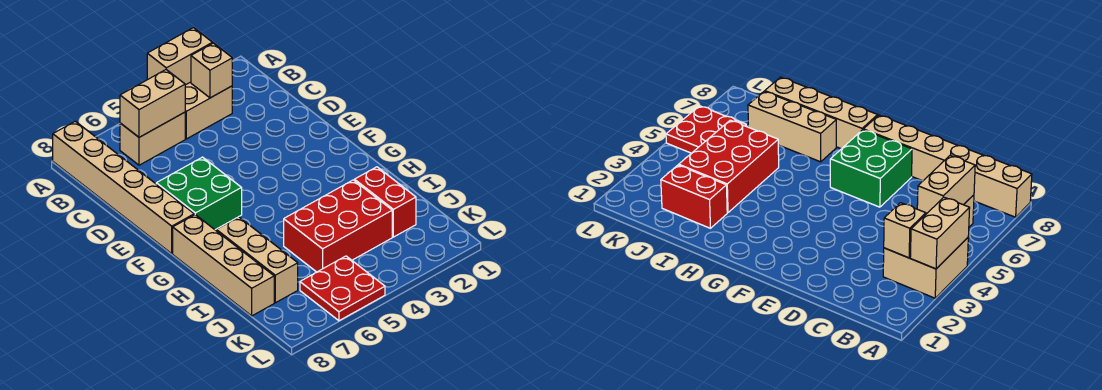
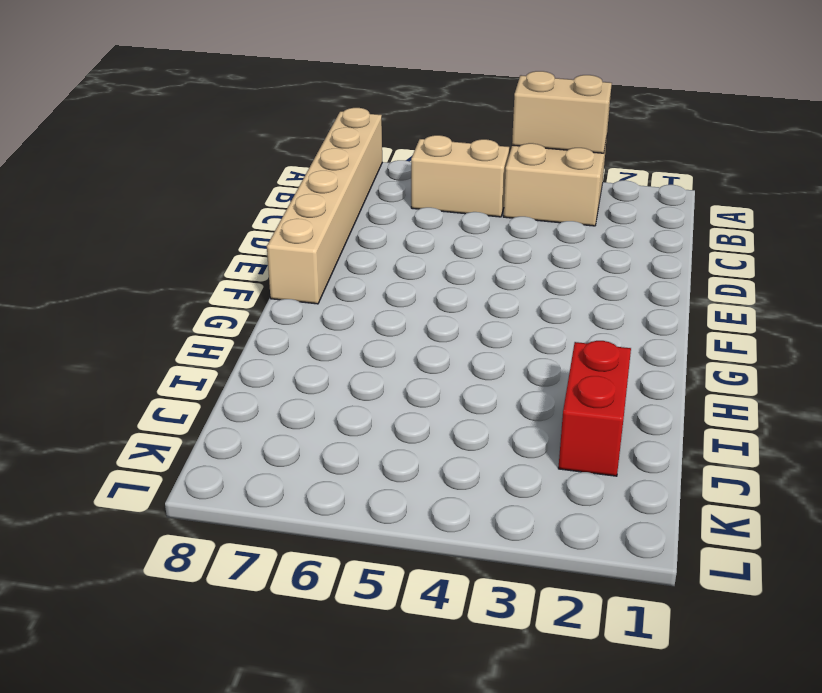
none -> green 2x2 brick [156,157,242,230]
none -> tan 1x4 brick [173,215,274,316]
none -> tan 1x3 brick [216,217,298,303]

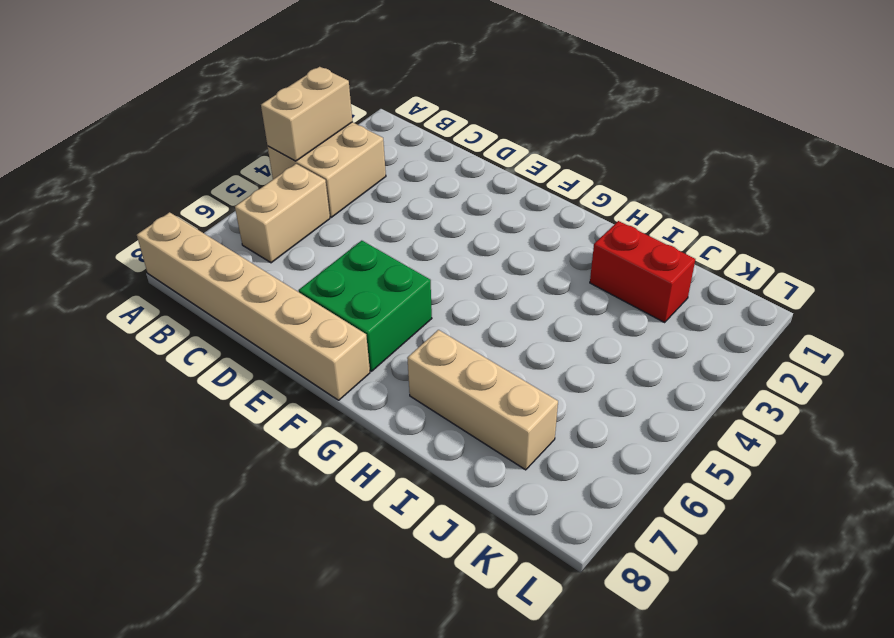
none -> tan 1x4 brick [173,215,274,316]
none -> red 2x3 brick [284,180,392,272]
none -> red 2x2 plate [300,256,385,321]

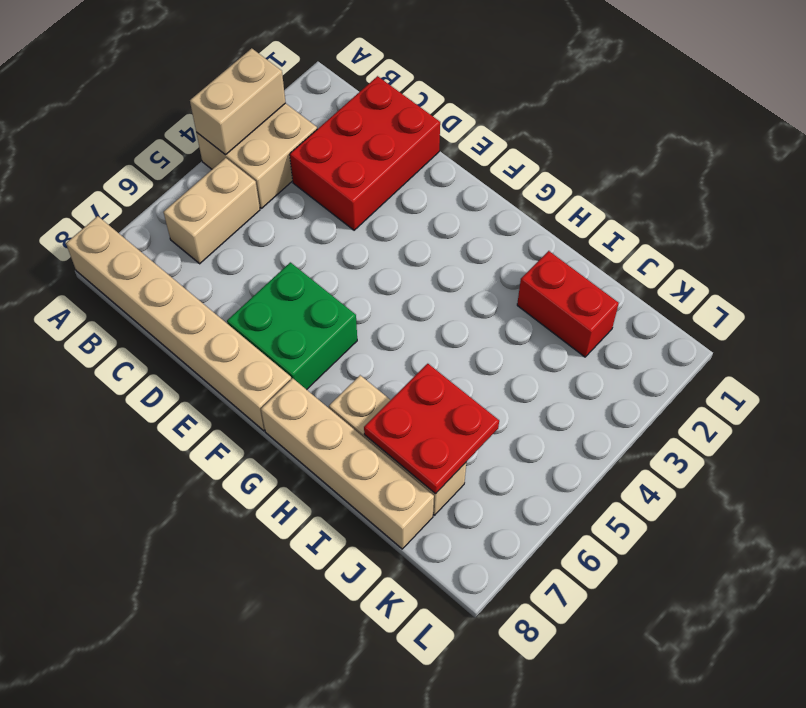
red 2x3 brick [290,76,440,230] -> red 2x3 brick moved to [284,180,392,272]
red 2x2 plate [364,364,499,494] -> red 2x2 plate moved to [300,256,385,321]
none -> tan 1x1 brick [191,43,232,98]
none -> tan 1x2 brick [120,70,185,137]

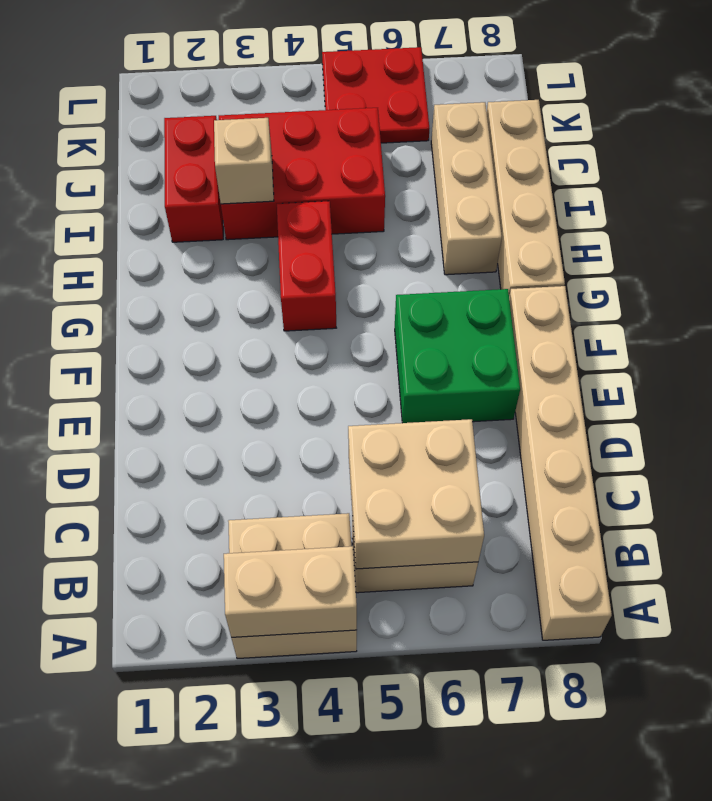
tan 2x2 brick [348,419,484,569] -> tan 1x2 brick [120,70,185,137]
red 1x2 brick [277,201,336,331] -> none
tan 1x1 brick [214,118,274,204] -> tan 1x1 brick moved to [191,43,232,98]

